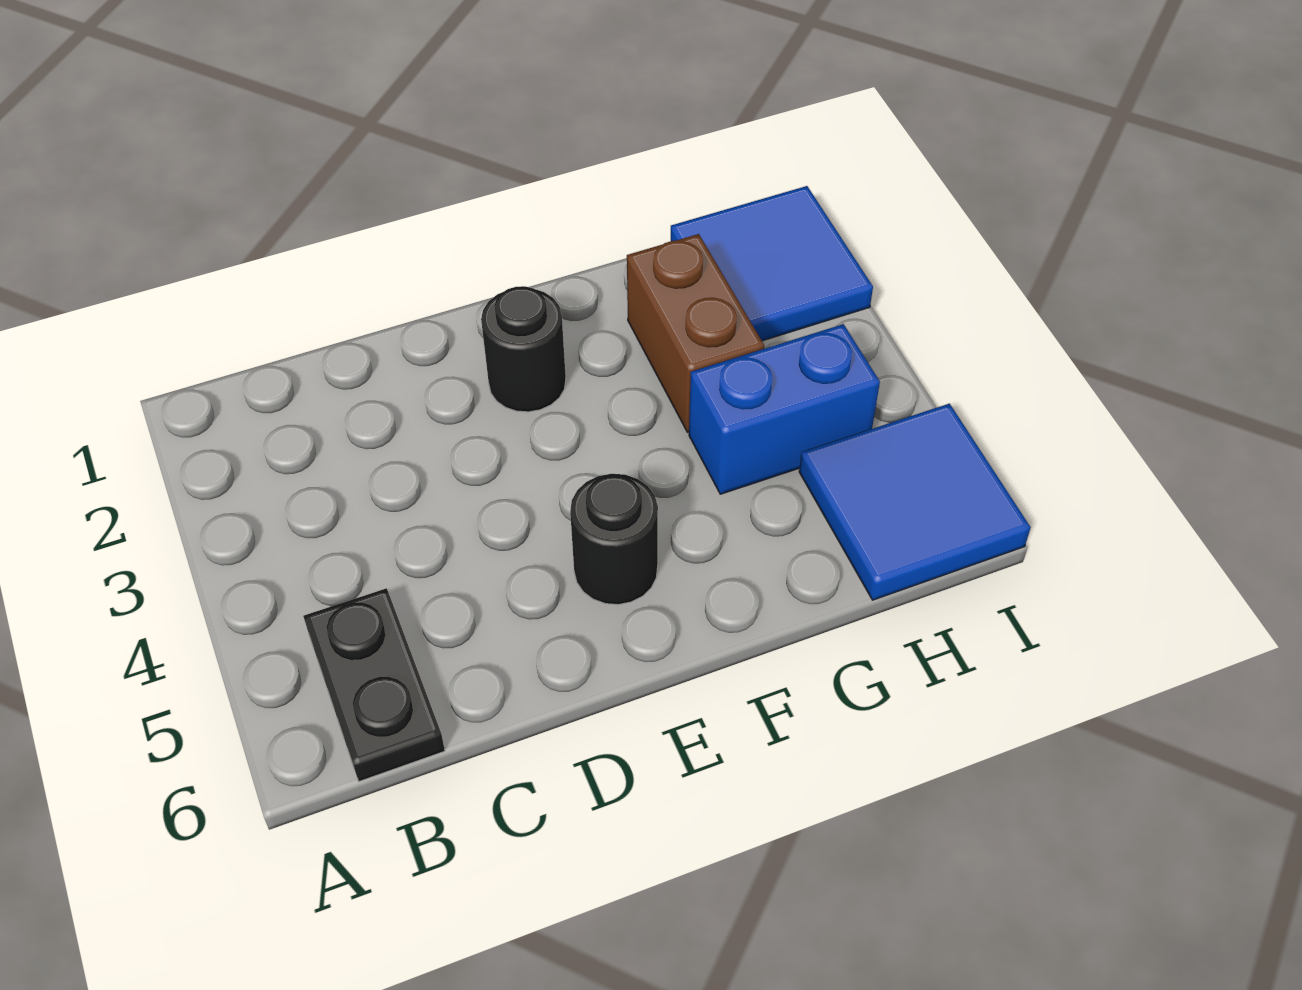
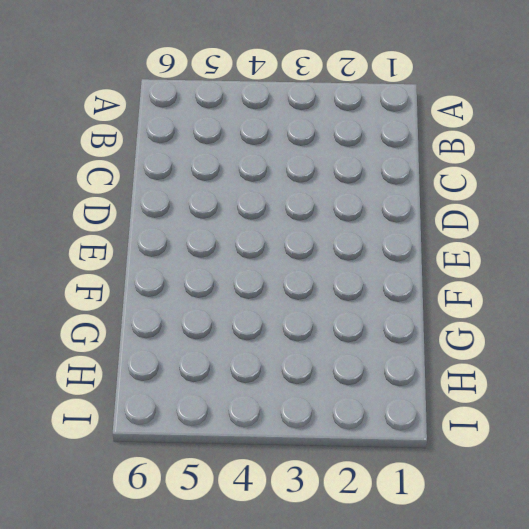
none -> black 1x2 plate [303,588,445,781]
none -> black 1x1 round brick [481,286,566,412]

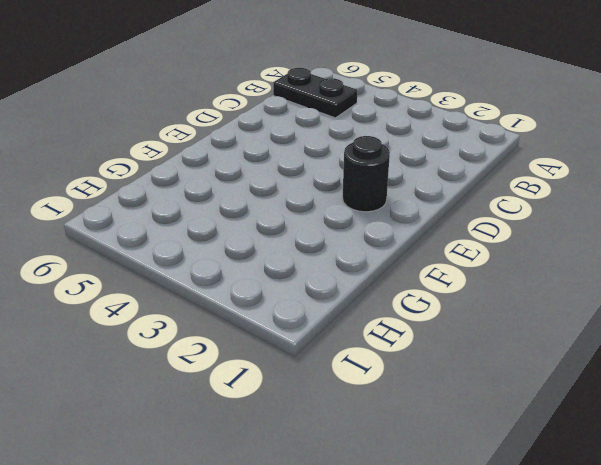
none -> black 1x1 round brick [570,474,658,605]
none -> brown 1x2 brick [627,234,764,432]

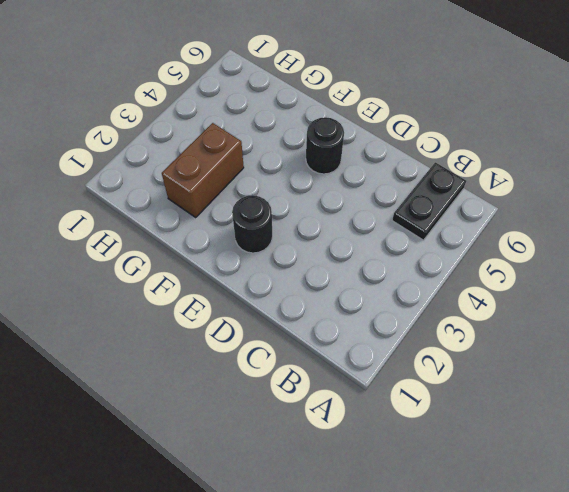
none -> blue 1x2 brick [689,324,880,494]
none -> blue 2x2 tile [671,186,873,341]

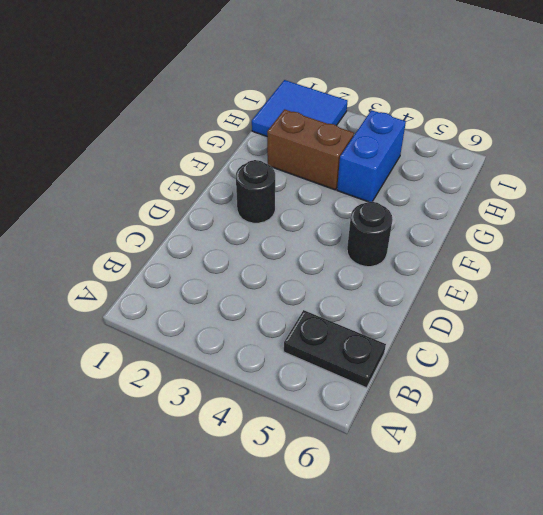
none -> blue 2x2 tile [799,404,1031,600]

